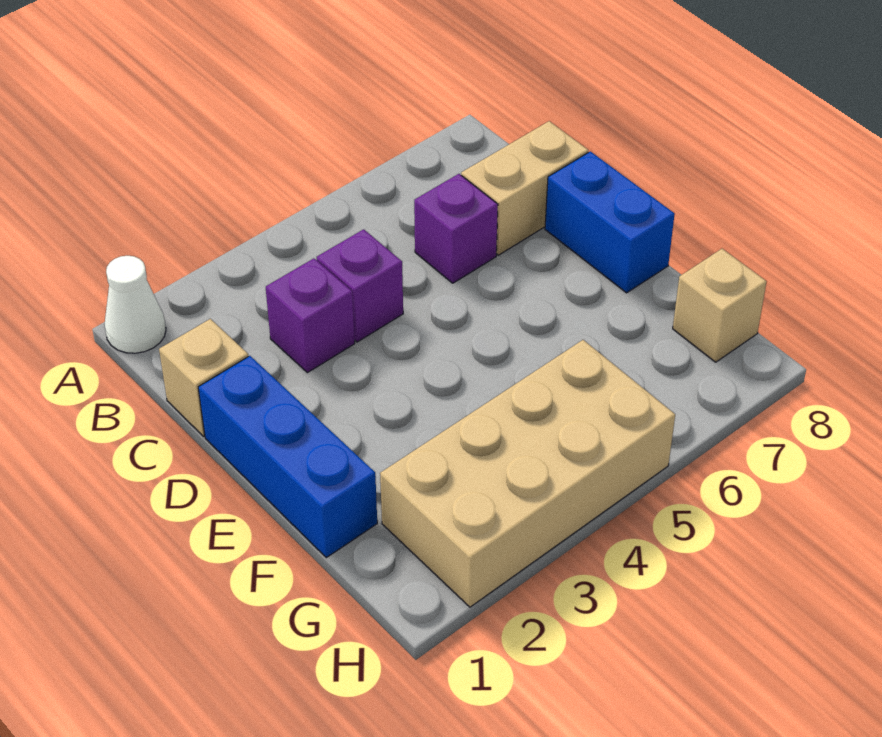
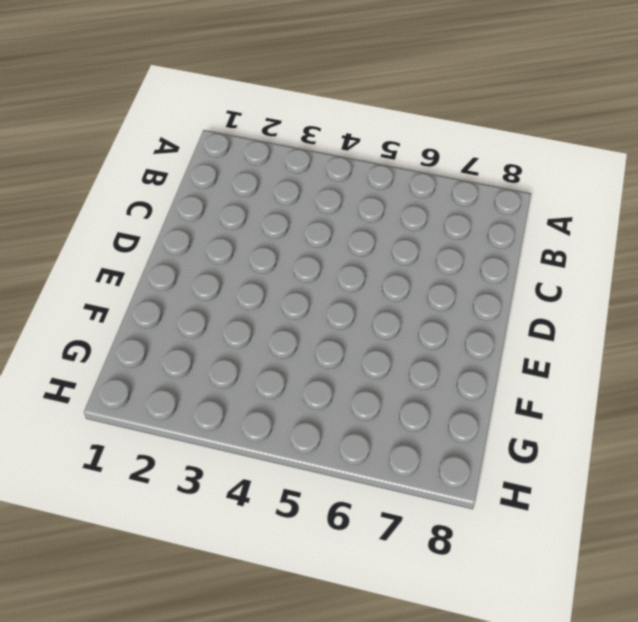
none -> white 1x1 cone [104,256,166,353]
none -> tan 1x1 brick [159,319,248,437]

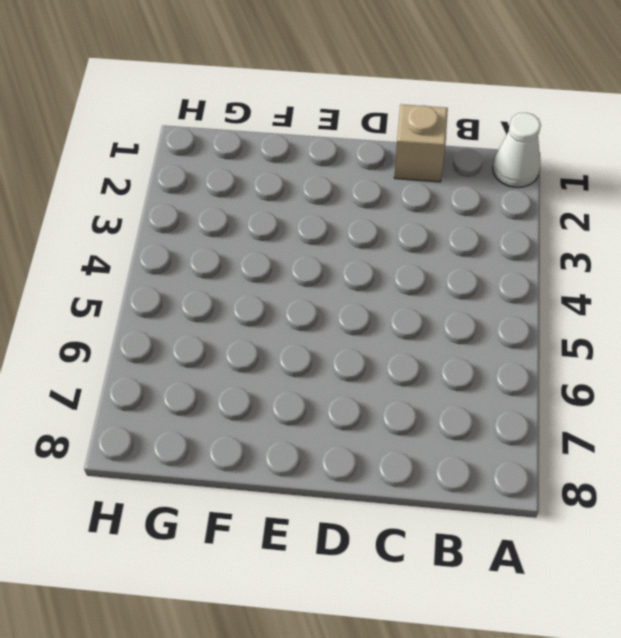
none -> purple 1x1 brick [266,258,355,373]
none -> purple 1x1 brick [317,229,403,342]

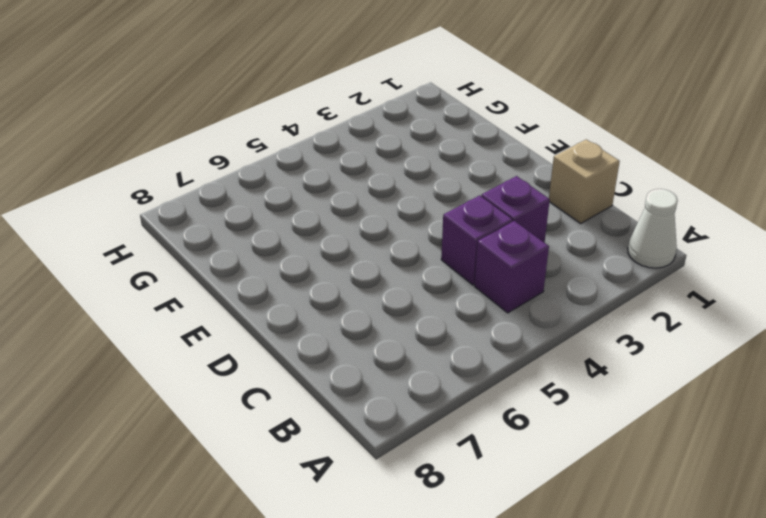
purple 1x1 brick [475,221,549,313] -> purple 1x1 brick moved to [414,174,498,283]
none -> tan 1x2 brick [461,121,588,255]
none -> blue 1x3 brick [198,356,377,557]

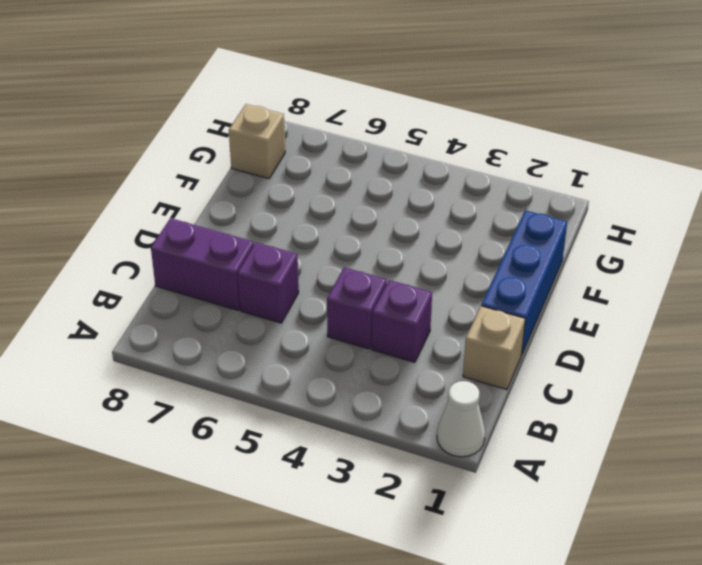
purple 1x2 brick [151,218,254,310] -> tan 1x2 brick [461,121,588,255]
none -> blue 1x2 brick [545,151,675,293]
none -> tan 2x4 brick [380,340,675,607]

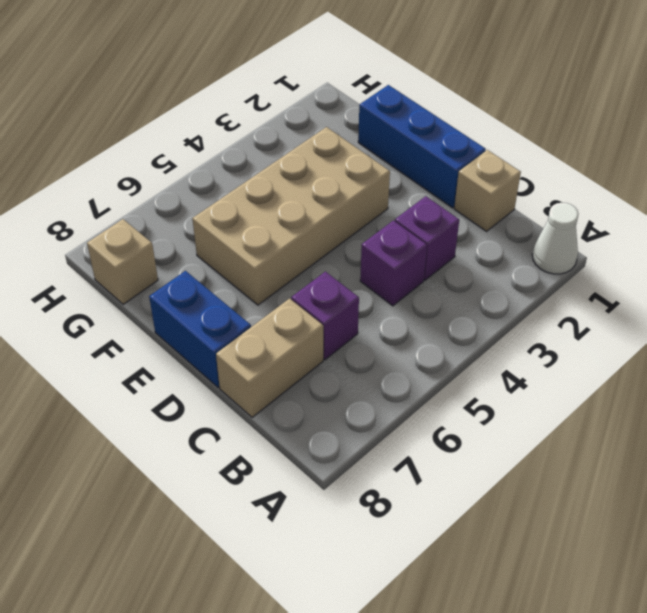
tan 2x4 brick [192,127,390,305] -> tan 2x4 brick moved to [380,340,675,607]

